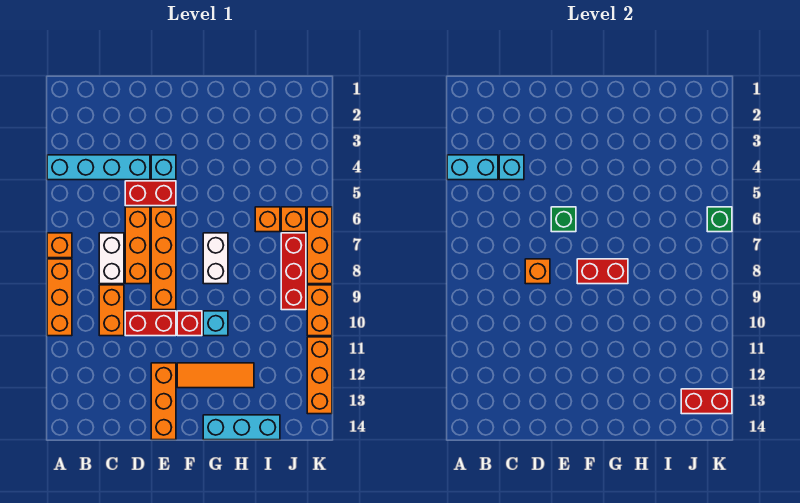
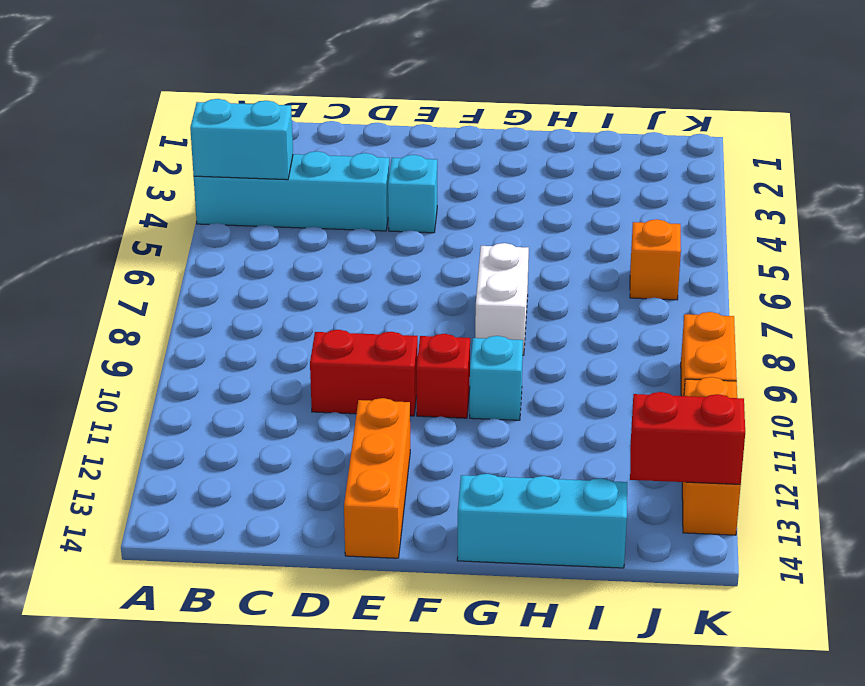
none -> orange 1x1 brick [47,233,72,258]
none -> orange 1x3 brick [47,259,72,336]
none -> white 1x2 brick [99,233,124,284]

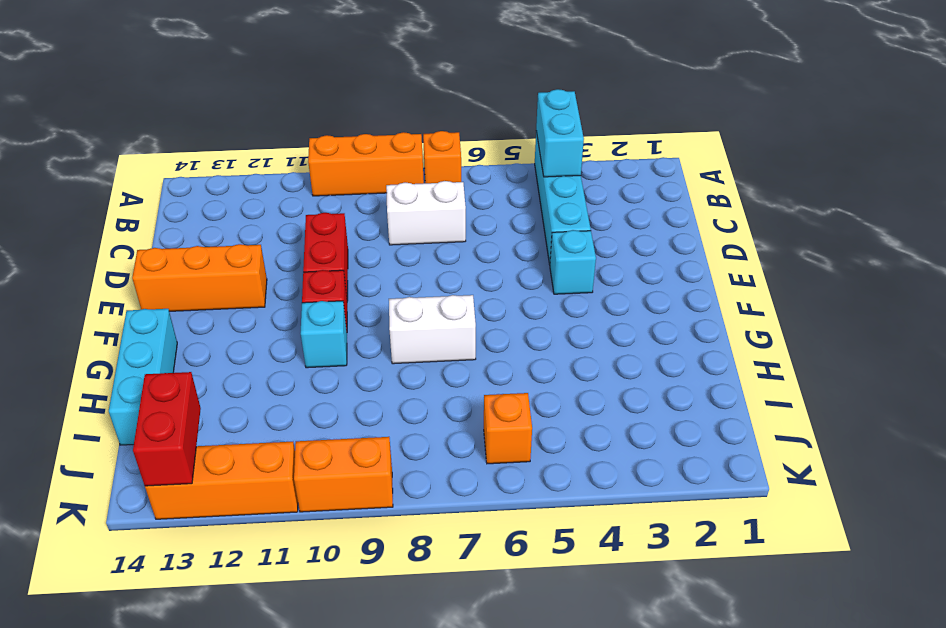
none -> orange 1x2 brick [99,285,124,336]
none -> red 1x2 brick [125,181,176,206]
none -> orange 1x3 brick [125,207,150,284]

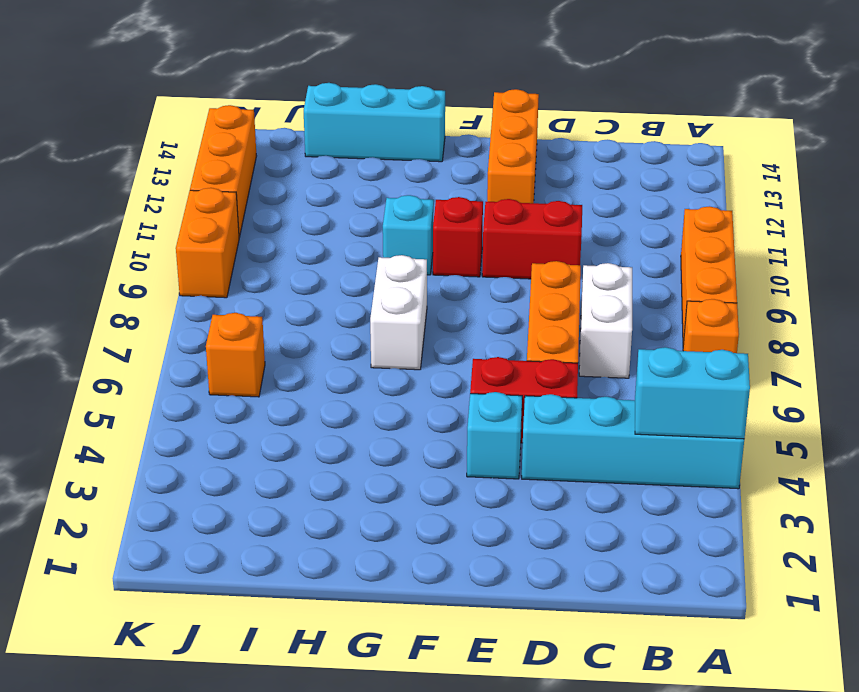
none -> orange 1x2 brick [99,285,124,336]
none -> orange 1x4 brick [151,207,176,310]
none -> orange 1x3 tile [177,363,254,388]

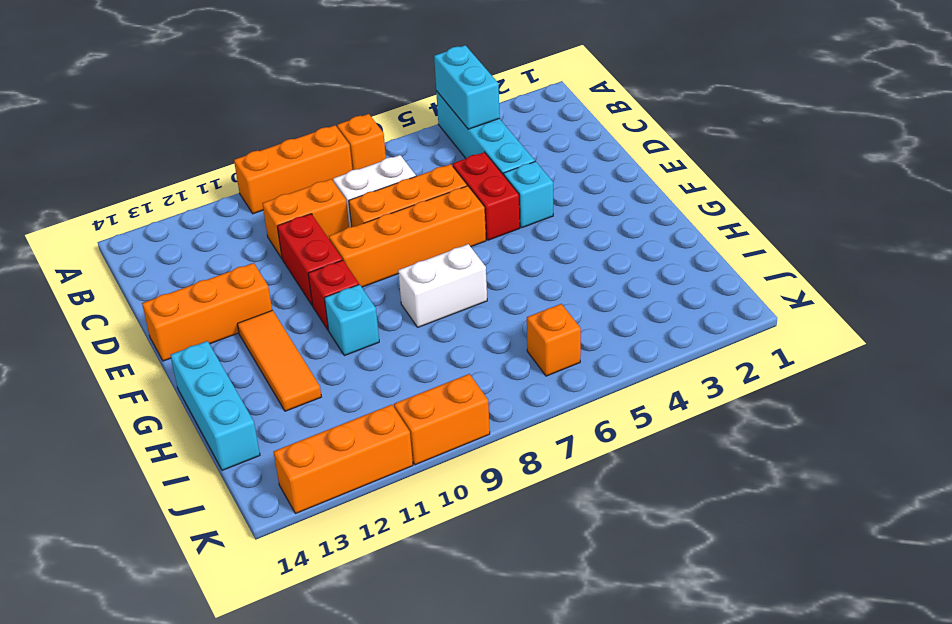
none -> orange 1x1 brick [255,207,280,232]
none -> red 1x3 brick [281,233,306,310]
none -> orange 1x3 brick [307,207,332,284]

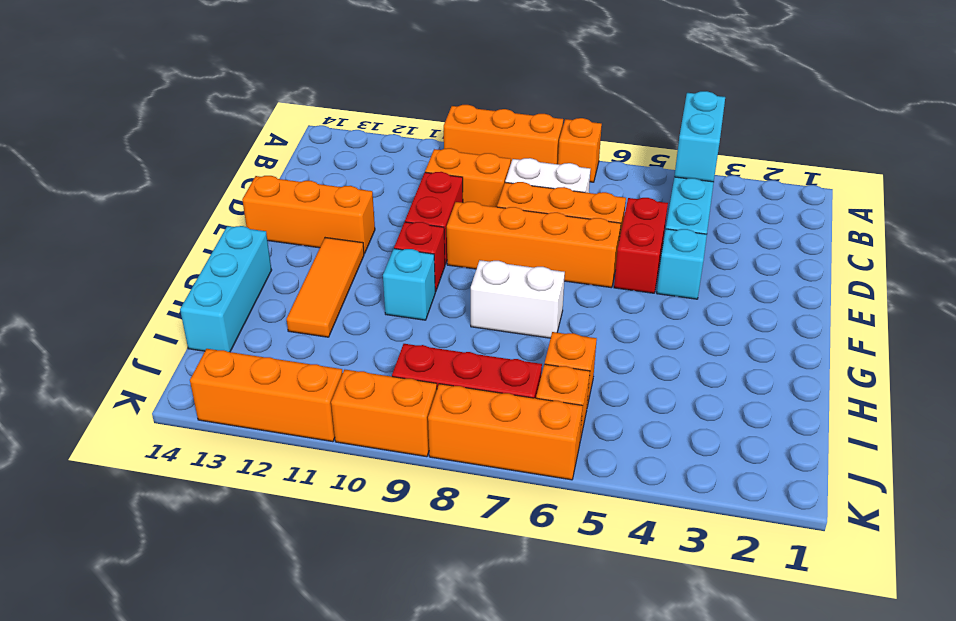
none -> cyan 1x1 brick [499,155,524,180]
none -> orange 1x1 brick [525,259,550,284]
none -> green 1x1 brick [551,207,576,232]

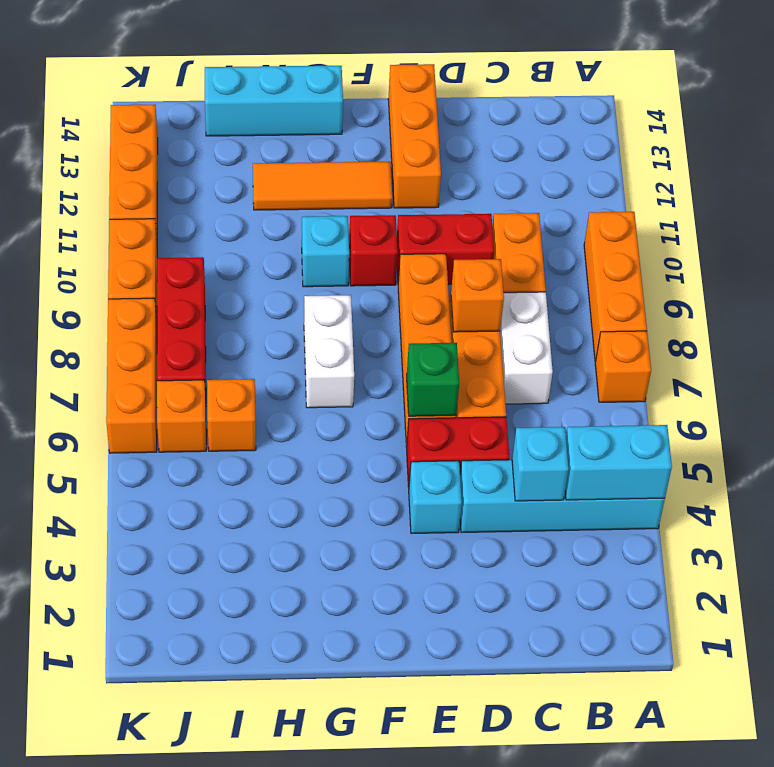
none -> red 1x2 brick [577,259,628,284]
none -> red 1x2 brick [681,389,732,414]
none -> green 1x1 brick [707,207,732,232]

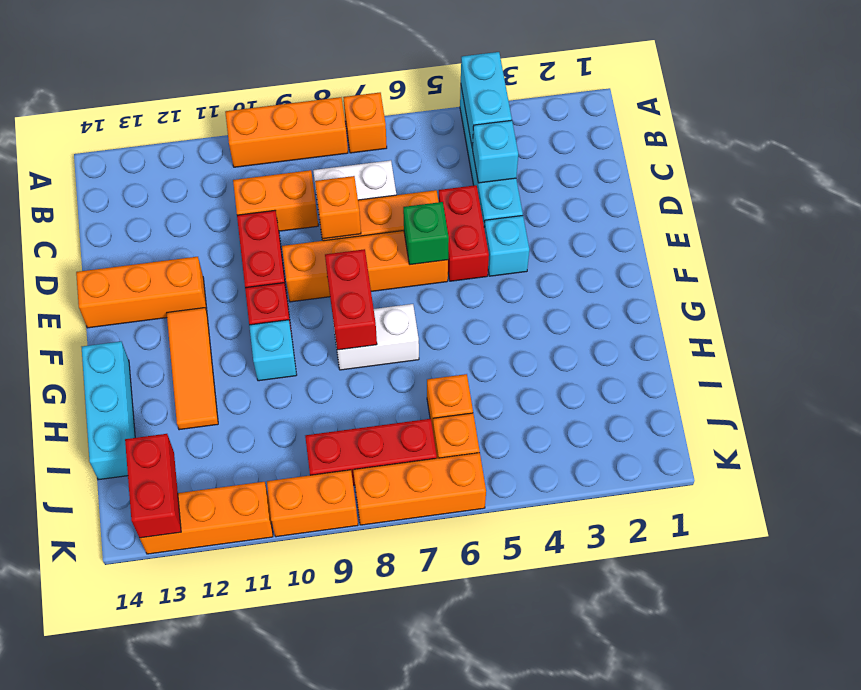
none -> green 1x1 brick [707,207,732,232]

